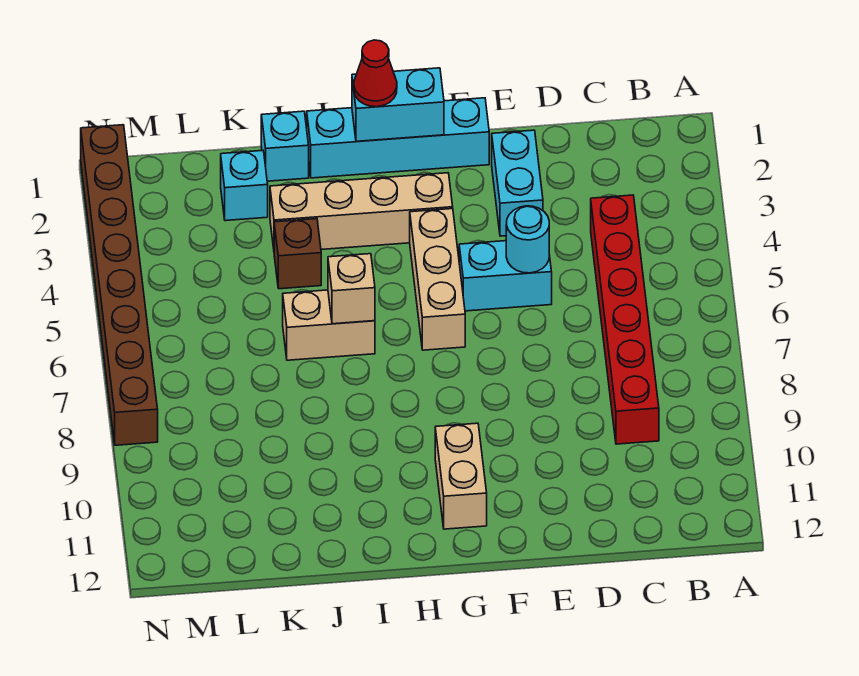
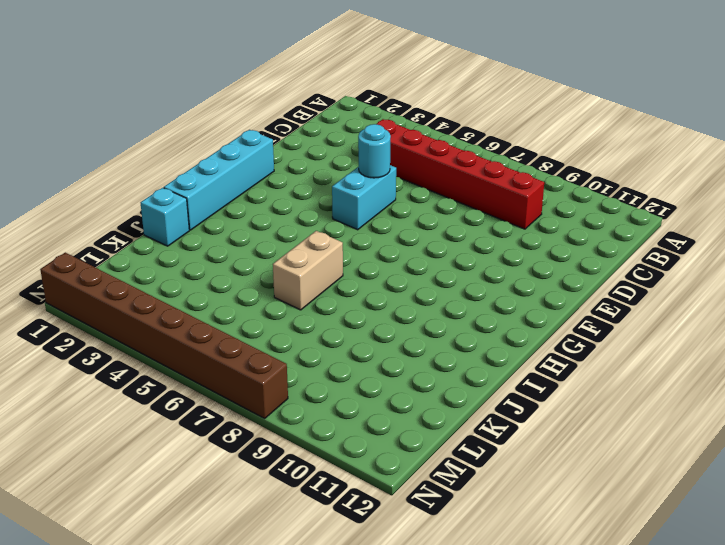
none -> cyan 1x2 brick [492,130,543,236]
none -> tan 1x4 brick [270,173,453,250]
none -> tan 1x3 brick [410,209,465,350]

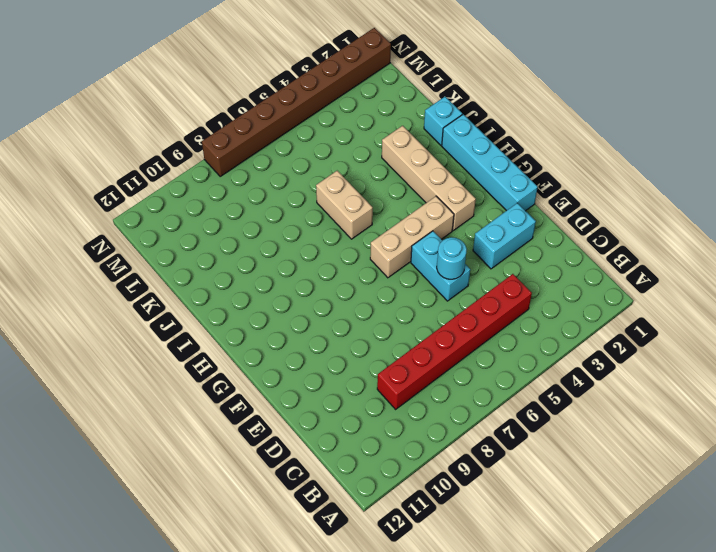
none -> tan 1x2 brick [435,423,487,529]
none -> brown 1x1 brick [274,219,321,289]
none -> cyan 1x1 brick [221,151,268,221]

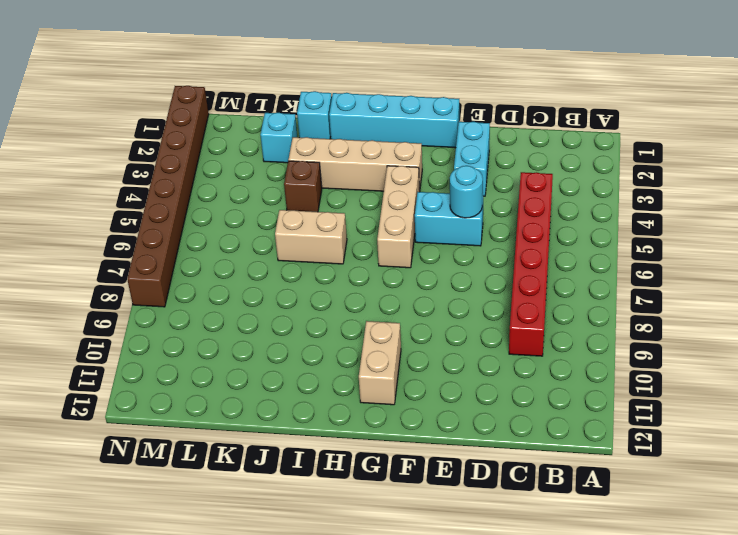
none -> cyan 1x2 brick [352,68,444,141]
none -> tan 1x1 brick [328,254,375,324]
none -> red 1x1 cone [354,40,397,107]

